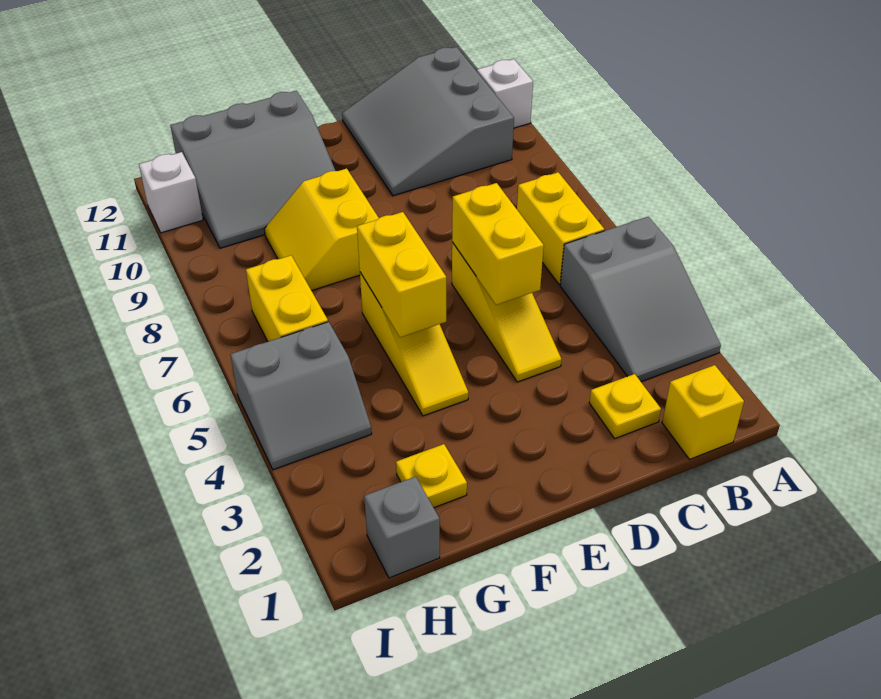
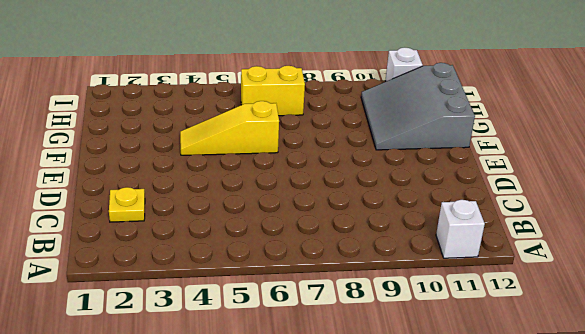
none -> grey 2x3 slope [560,217,721,382]
none -> yellow 1x1 brick [662,365,744,459]
none -> yellow 1x2 brick [517,172,605,285]

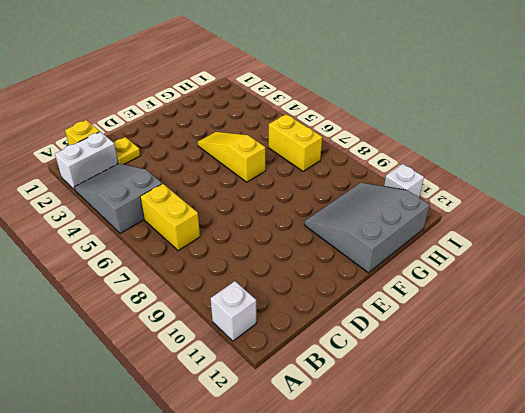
white 1x2 brick [55,132,118,190] -> none
none -> grey 3x3 slope [342,47,514,196]
none -> yellow 1x3 slope [452,242,561,382]
none -> yellow 2x2 slope [264,168,379,291]

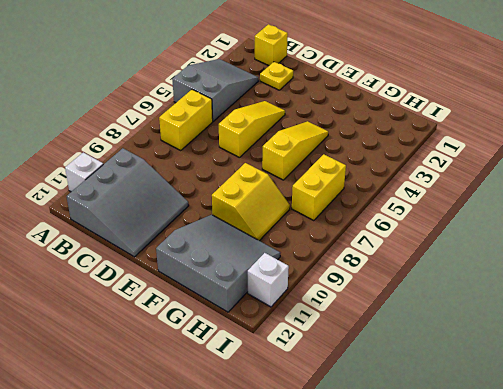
none -> yellow 1x1 plate [396,444,467,508]
none -> grey 1x1 brick [364,476,440,578]
none -> grey 2x2 slope [230,322,372,470]

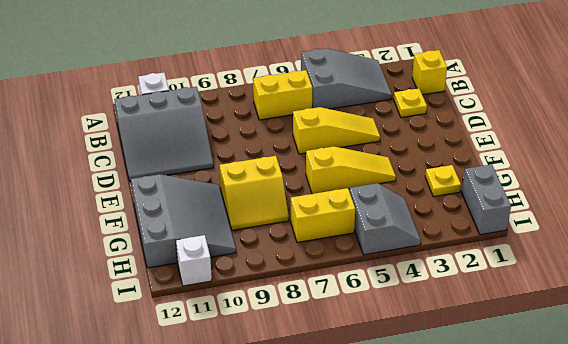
grey 1x2 brick [462,164,511,235] -> grey 1x1 brick [364,476,440,578]
none -> yellow 1x2 brick [452,183,544,305]
none -> yellow 1x2 brick [357,212,446,337]

